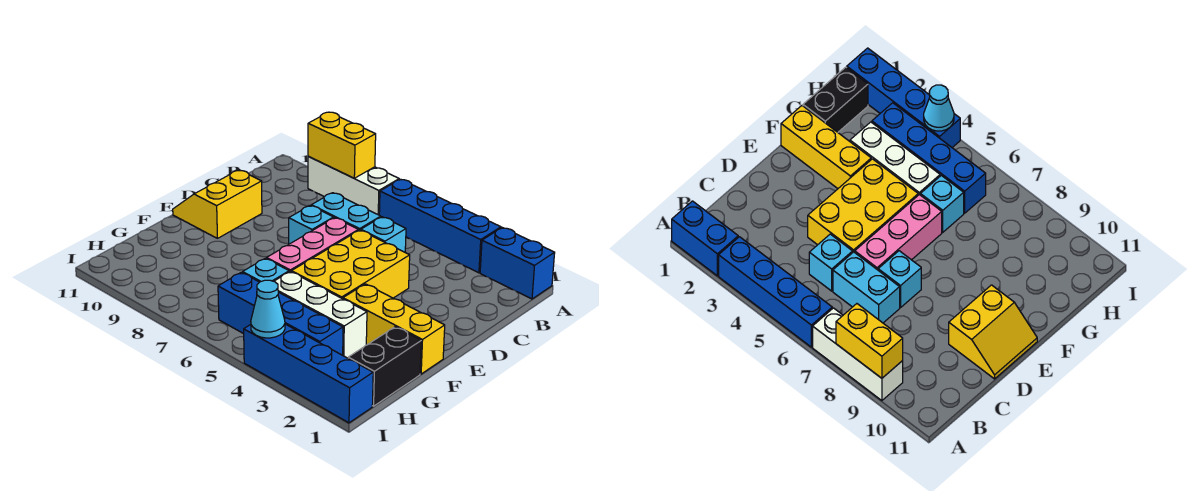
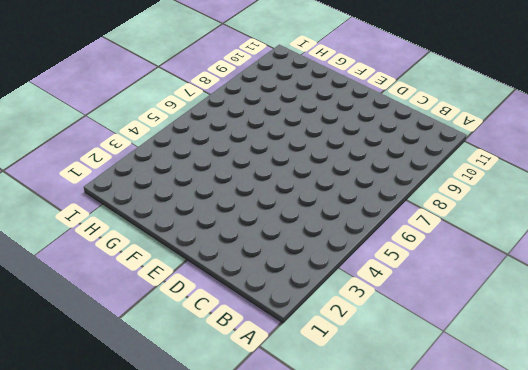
none -> blue 1x2 brick [480,228,555,299]
none -> blue 1x4 brick [379,179,501,273]
none -> white 1x3 brick [308,156,399,215]

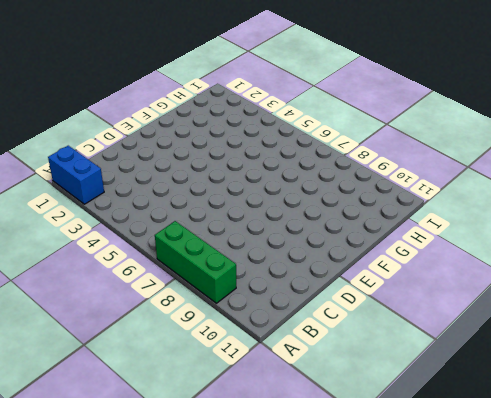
green 1x3 brick [155,221,236,303] -> white 1x3 brick [308,156,399,215]
none -> blue 1x4 brick [379,179,501,273]
none -> cyan 1x1 brick [361,217,406,252]
none -> cyan 1x2 brick [311,193,381,230]

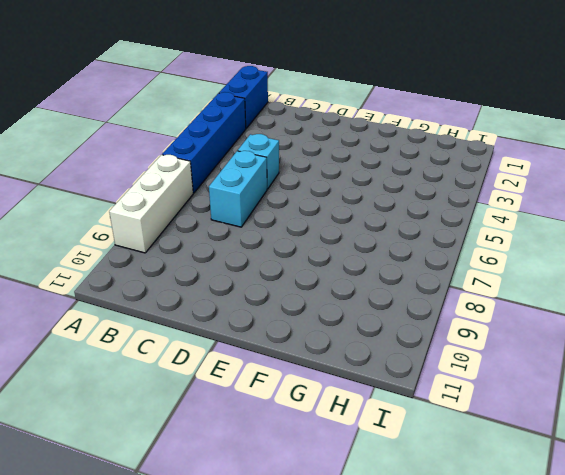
none -> yellow 2x3 brick [292,230,410,299]
none -> pink 1x3 brick [267,218,359,272]
none -> cyan 1x1 brick [289,205,334,244]

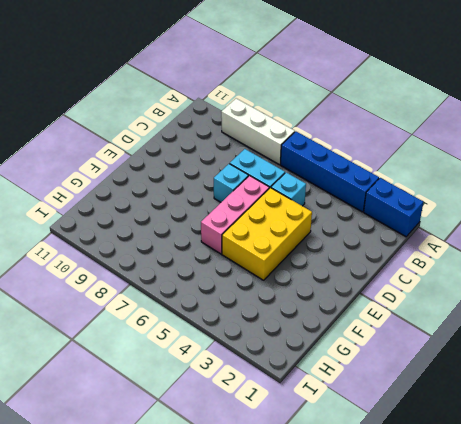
none -> yellow 2x2 slope [173,170,262,238]
none -> yellow 1x3 brick [343,284,445,374]
none -> black 1x2 brick [348,327,421,406]

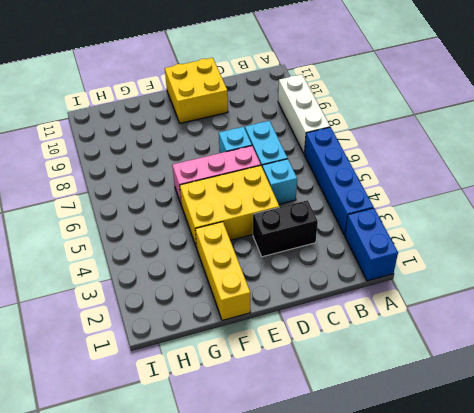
black 1x2 brick [253,200,318,257] -> black 1x2 brick moved to [348,327,421,406]
yellow 2x2 brick [165,58,228,123] -> yellow 2x2 slope [173,170,262,238]
none -> white 1x3 brick [274,271,367,358]
none -> cyan 1x1 brick [243,258,289,282]
none -> blue 1x4 brick [218,272,343,355]

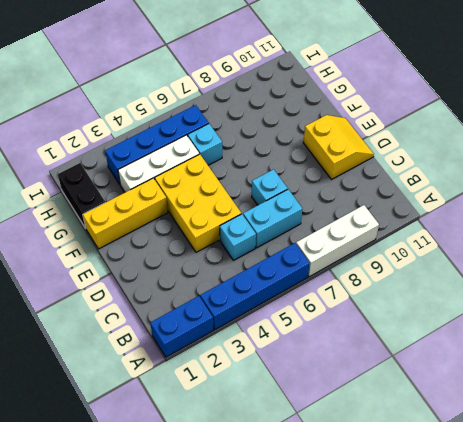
none -> pink 1x3 brick [267,218,359,272]
none -> blue 1x4 brick [244,324,373,423]
none -> yellow 1x2 brick [308,112,376,178]

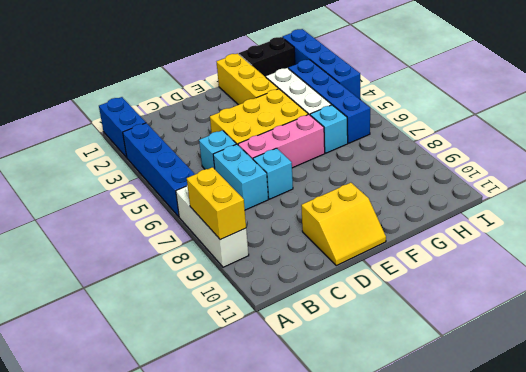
none -> cyan 1x1 cone [251,280,285,338]

